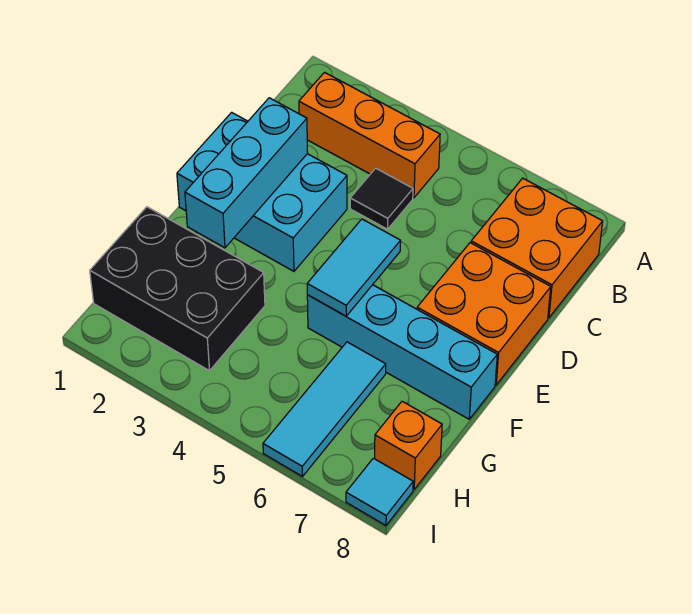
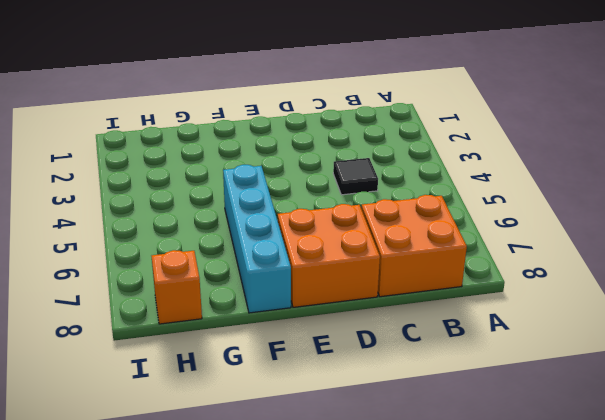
none -> orange 1x3 brick [299,72,440,198]
none -> cyan 2x3 brick [177,112,347,271]
none -> black 2x3 brick [90,207,265,371]

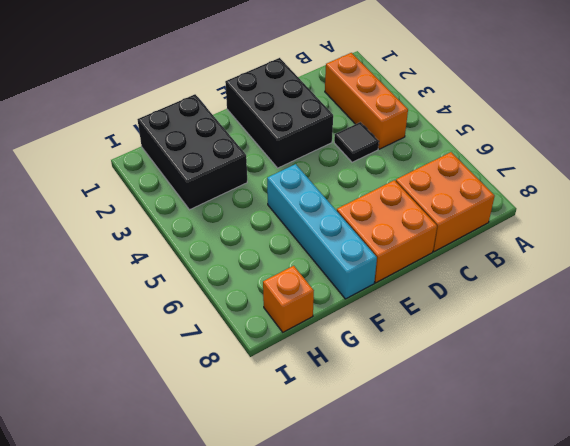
black 2x3 brick [225,58,333,168] -> cyan 2x3 brick [177,112,347,271]
none -> cyan 1x3 tile [263,342,386,477]
none -> cyan 1x1 tile [346,458,413,525]
none -> cyan 1x3 brick [185,98,308,248]

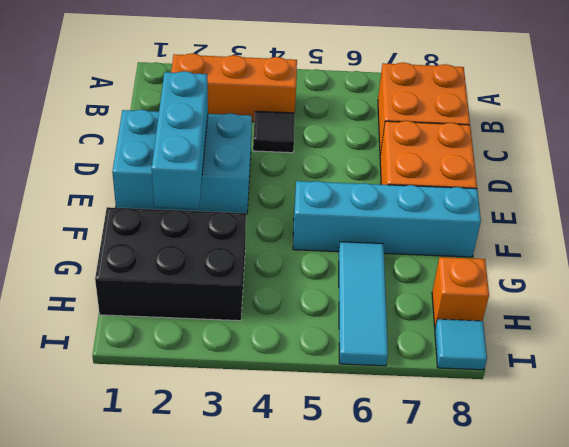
none -> cyan 1x2 tile [307,219,401,316]

